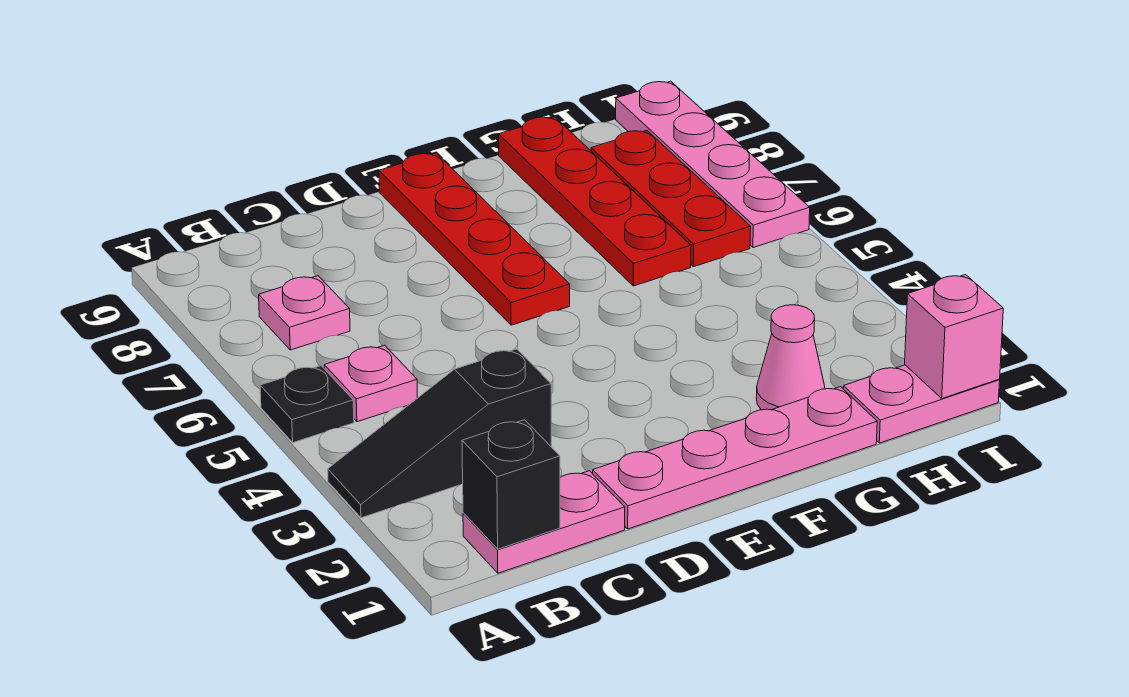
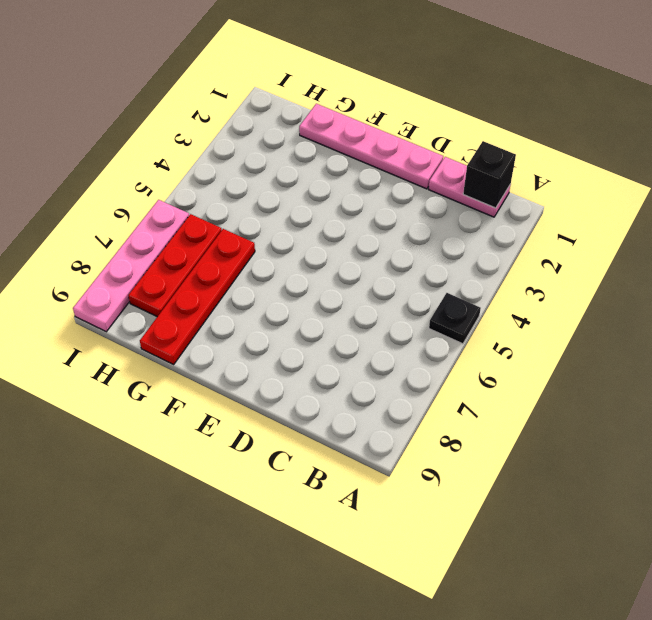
none -> black 1x3 slope [328,349,551,518]
none -> pink 1x1 plate [324,345,417,422]
none -> pink 1x1 plate [259,276,350,350]

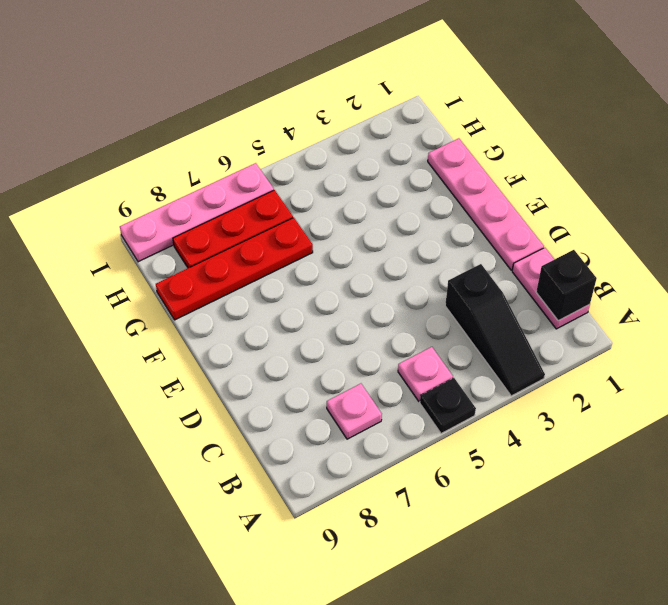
none -> red 1x4 plate [379,153,570,325]
none -> pink 1x1 cone [756,305,825,410]
none -> pink 1x2 plate [843,365,1000,443]

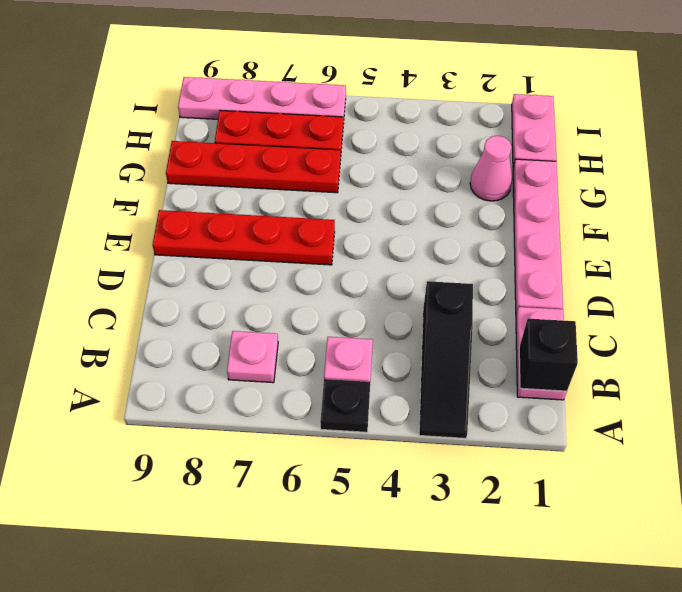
none -> pink 1x1 brick [905,275,1003,398]

